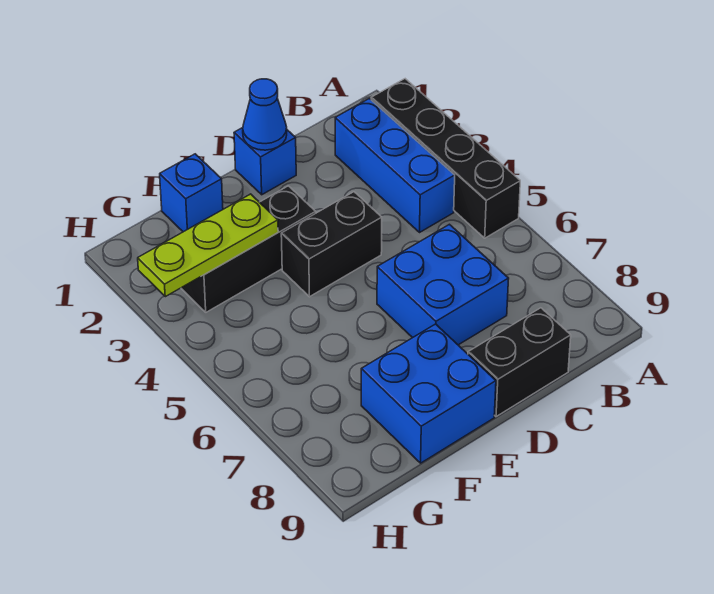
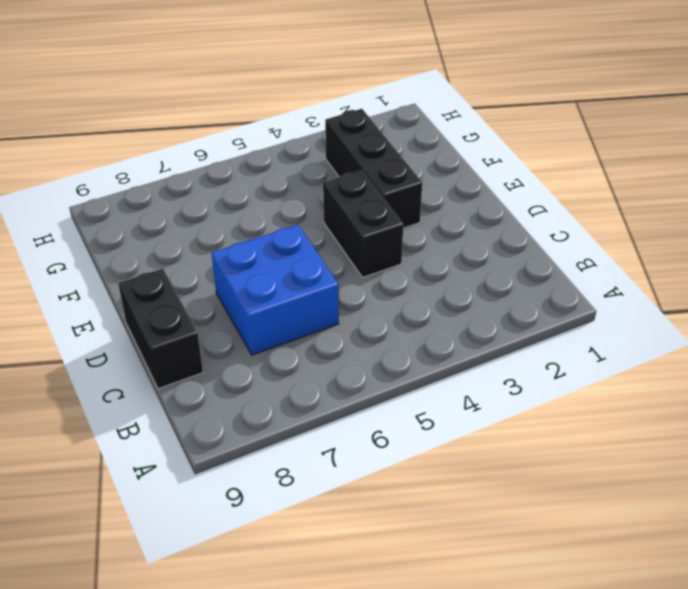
none -> black 1x4 brick [371,79,520,238]
none -> blue 1x3 brick [335,98,455,232]

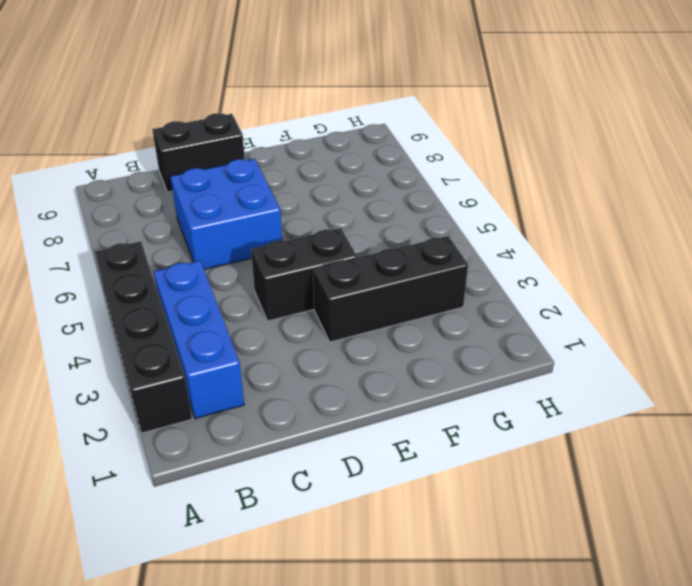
none -> blue 1x1 brick [234,128,296,195]
none -> blue 2x2 brick [361,324,496,463]

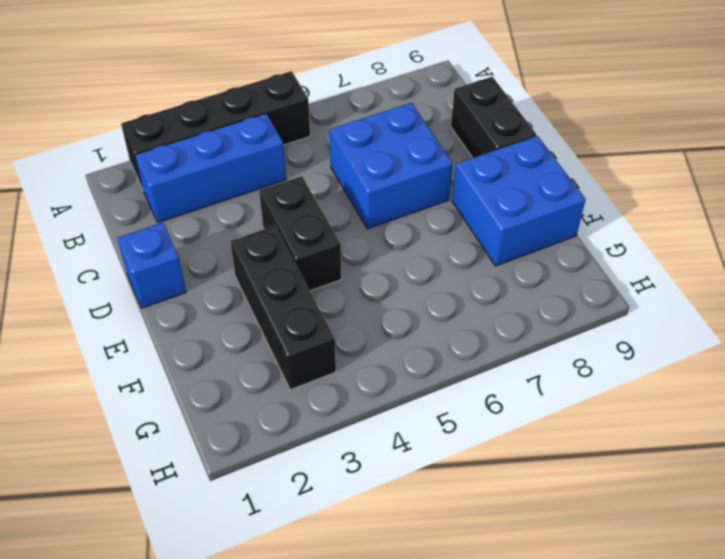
none -> blue 1x1 brick [160,154,223,232]
none -> blue 1x1 cone [243,79,287,150]

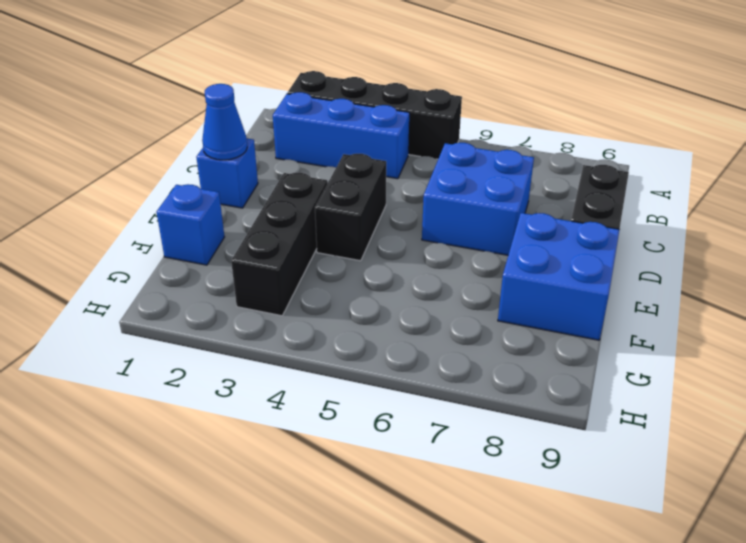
none -> lime 1x3 plate [138,194,278,297]

